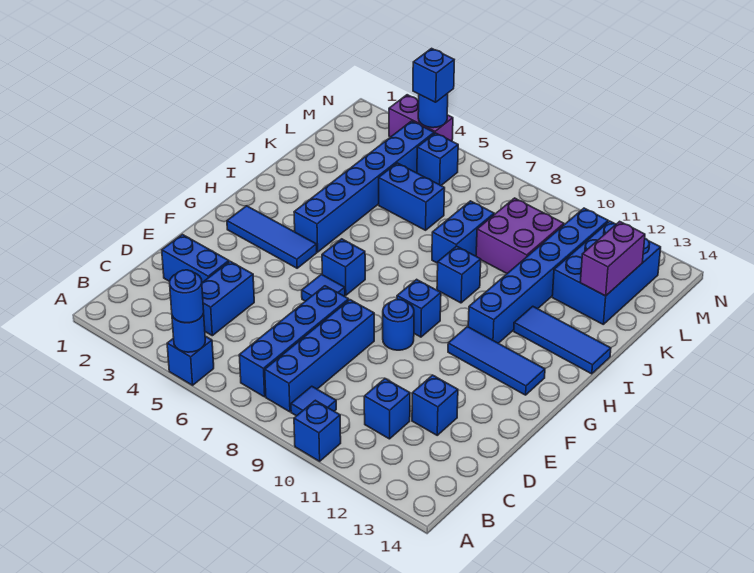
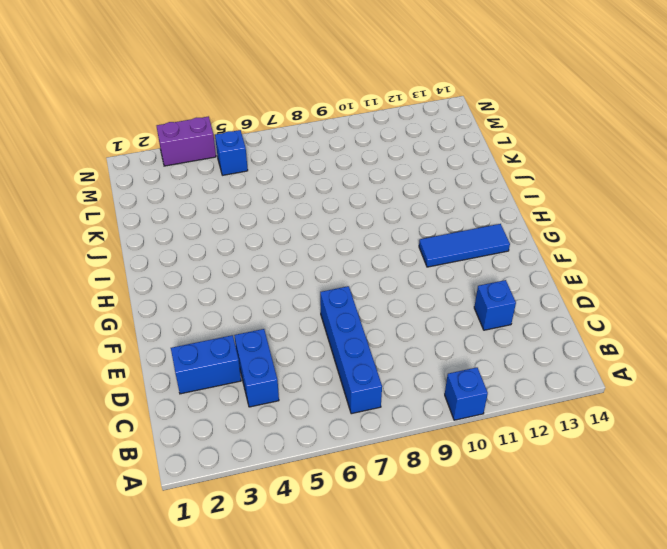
none -> blue 1x1 brick [167,336,214,385]
none -> blue 1x4 brick [265,300,374,412]
none -> blue 1x1 tile [291,386,336,416]
none -> blue 1x1 brick [364,379,410,439]

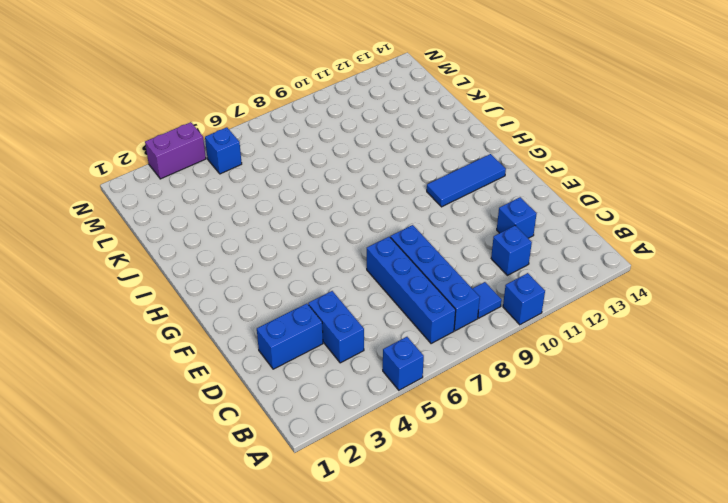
none -> blue 1x1 tile [302,274,345,301]
none -> blue 1x1 round brick [383,300,414,350]
none -> blue 1x3 tile [227,206,317,268]
none -> blue 1x1 brick [322,239,365,295]

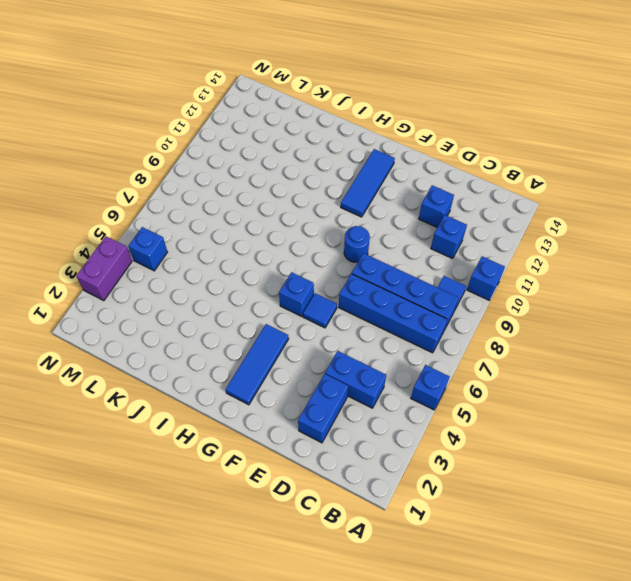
none -> blue 1x1 brick [397,279,441,337]
none -> blue 1x6 brick [294,121,434,252]
none -> blue 1x6 brick [468,208,608,343]
none -> blue 1x1 brick [437,246,481,303]

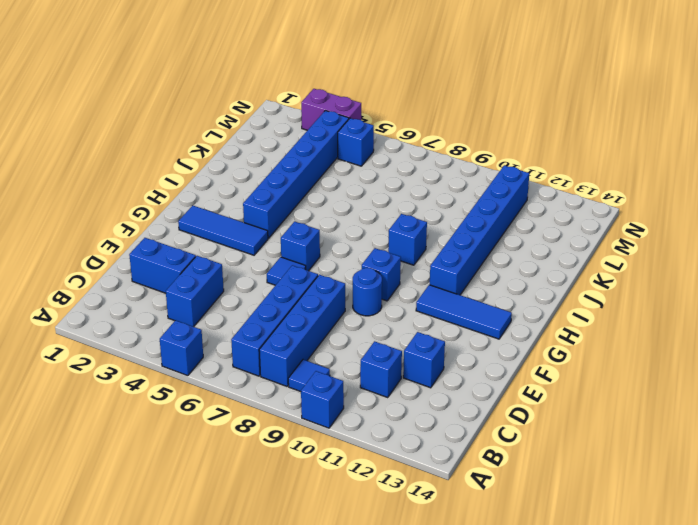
none -> blue 1x3 tile [514,306,611,374]
none -> blue 1x2 brick [432,201,494,263]
none -> blue 1x2 brick [379,163,445,230]
none -> purple 2x2 brick [476,198,564,273]

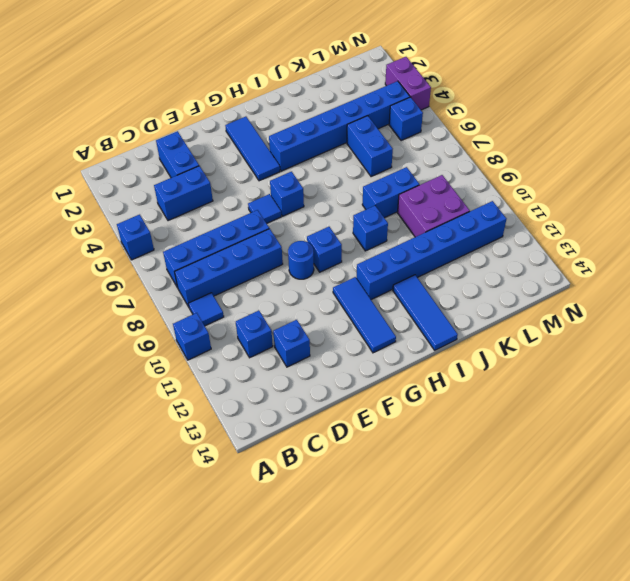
none -> blue 2x3 brick [552,221,661,324]
none -> blue 1x1 round brick [172,314,205,352]
none -> purple 1x2 brick [580,221,645,296]
none -> blue 1x1 round brick [418,93,448,128]

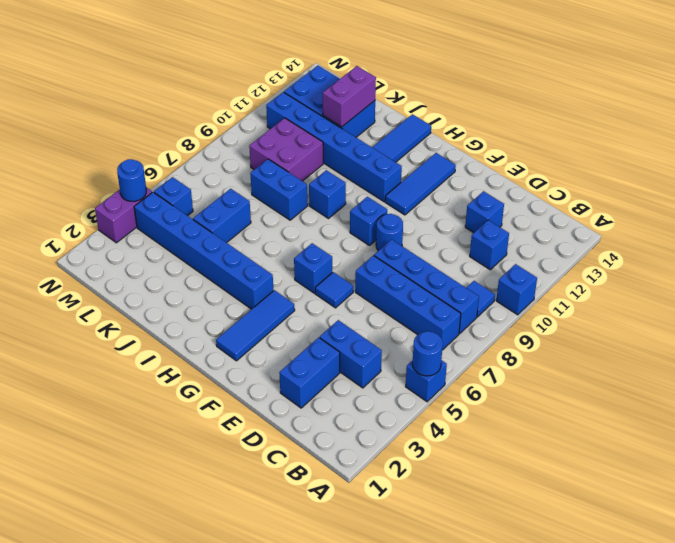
purple 1x2 brick [323,66,376,127] -> purple 1x2 brick turned to [580,221,645,296]
none -> blue 1x1 round brick [169,270,204,323]
none -> blue 1x1 brick [413,48,454,102]

